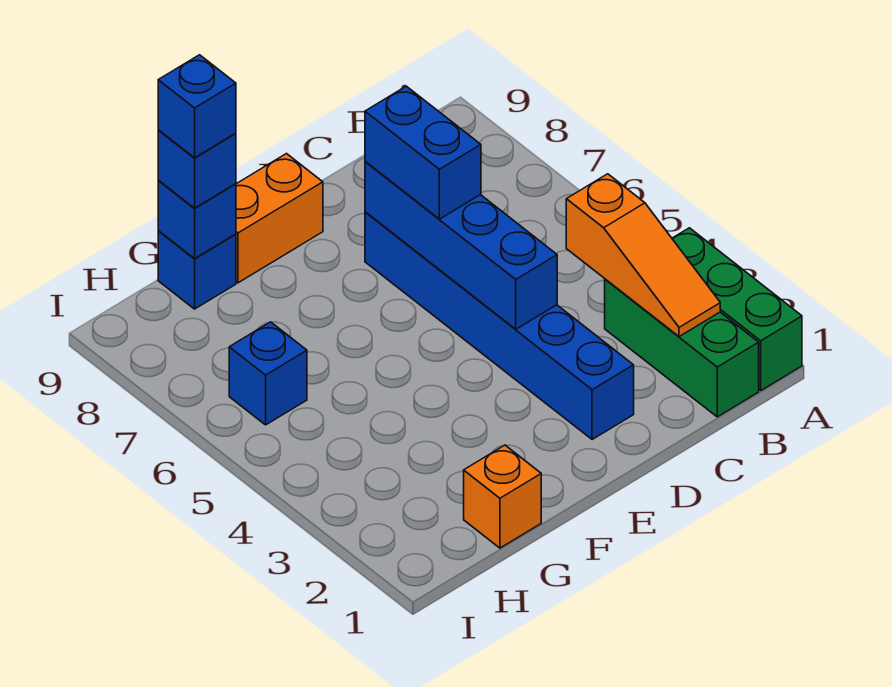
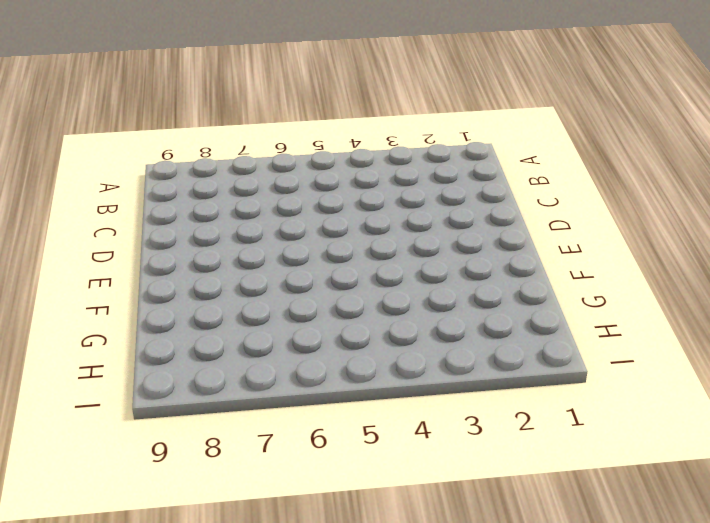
none -> green 1x3 brick [672,228,802,390]
none -> green 1x3 brick [605,279,759,417]
none -> blue 1x6 brick [365,212,634,440]

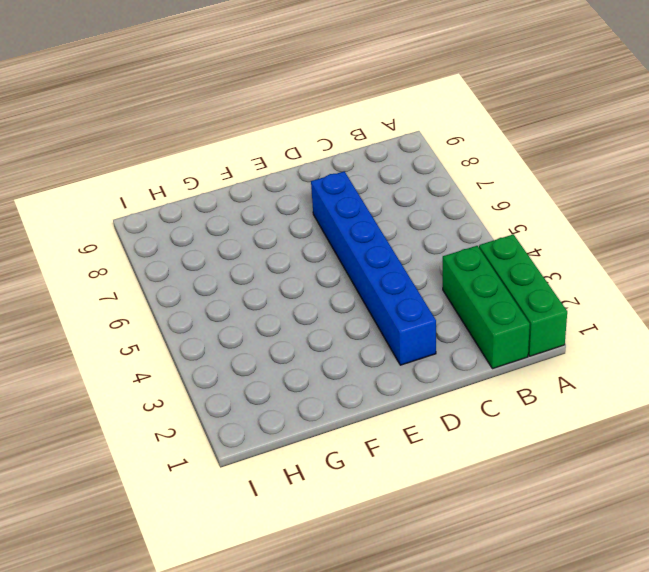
none -> orange 1x2 brick [236,154,323,283]
none -> orange 1x1 brick [464,445,541,548]
none -> blue 1x1 brick [158,231,236,309]

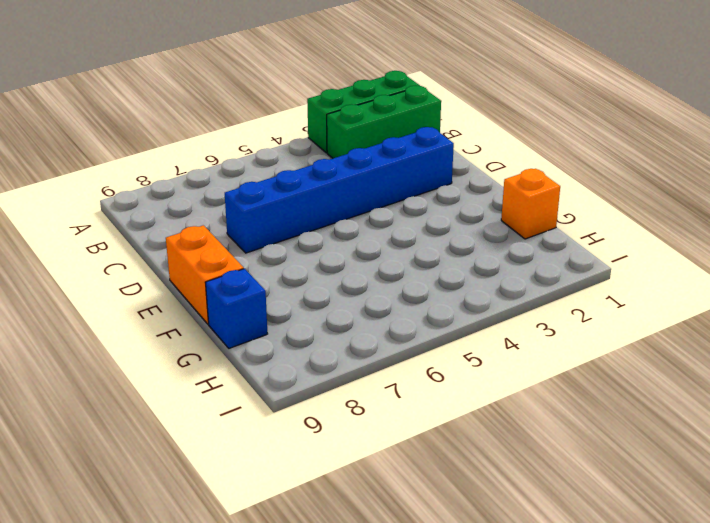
none -> blue 1x1 brick [229,322,307,425]
none -> orange 1x3 slope [566,174,720,337]
none -> blue 1x4 brick [365,161,557,329]

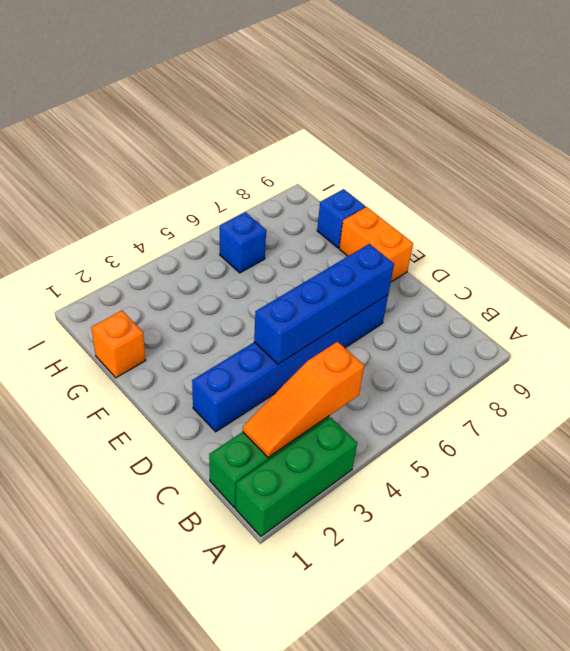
none -> blue 1x1 brick [158,180,236,259]
none -> blue 1x2 brick [365,86,481,219]
none -> blue 1x1 brick [158,130,236,208]

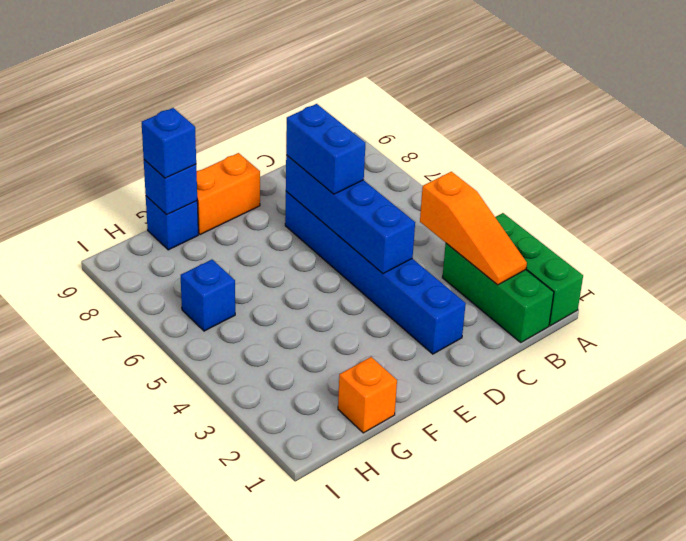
none -> blue 1x1 brick [158,55,236,158]

